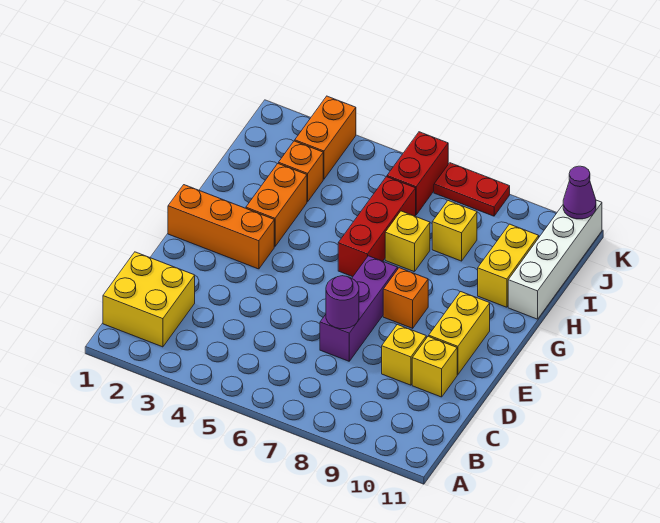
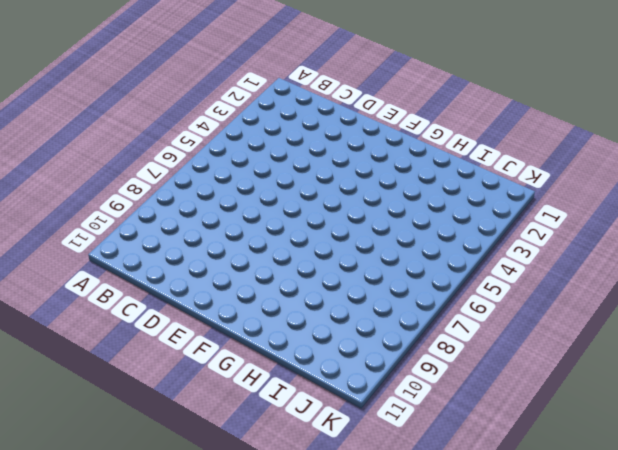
none -> yellow 2x2 brick [103,252,195,347]
none -> purple 1x3 brick [320,256,398,361]
none -> yellow 1x1 brick [382,325,426,385]

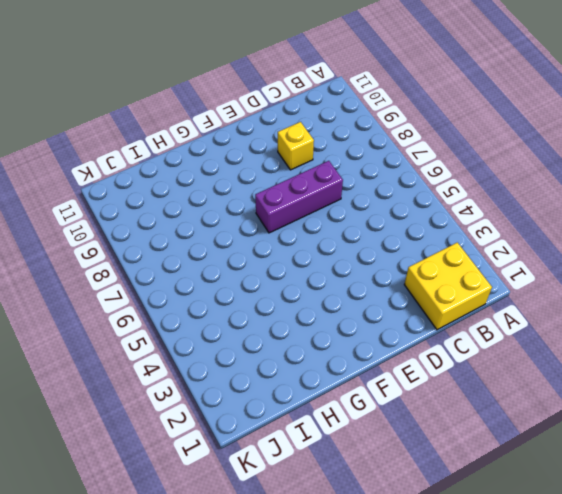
none -> yellow 1x1 brick [412,336,457,397]
none -> yellow 1x2 brick [429,292,490,375]
none -> orange 1x3 brick [168,185,274,269]

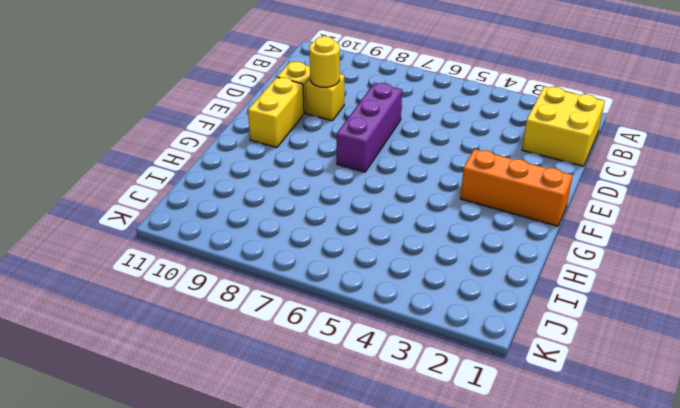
yellow 1x1 round brick [309,36,340,87] -> none
none -> orange 1x1 brick [383,268,428,328]
none -> orange 1x2 brick [246,164,307,246]
none -> red 1x3 brick [338,177,416,277]

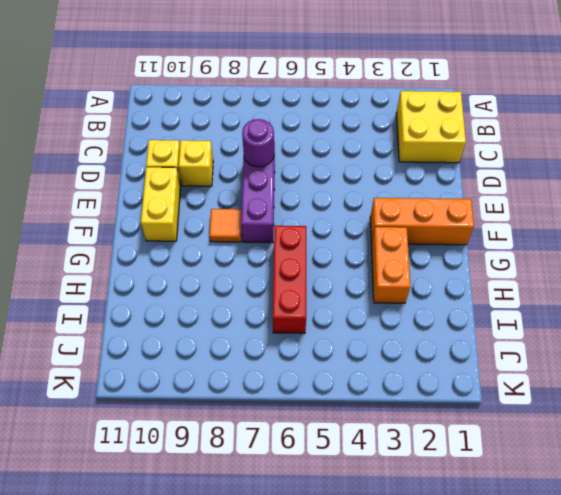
orange 1x1 tile [209,209,242,242] -> orange 1x1 brick [383,268,428,328]
none -> yellow 1x1 brick [385,211,430,272]
none -> yellow 1x2 brick [478,224,539,307]
none -> white 1x4 brick [508,200,602,319]

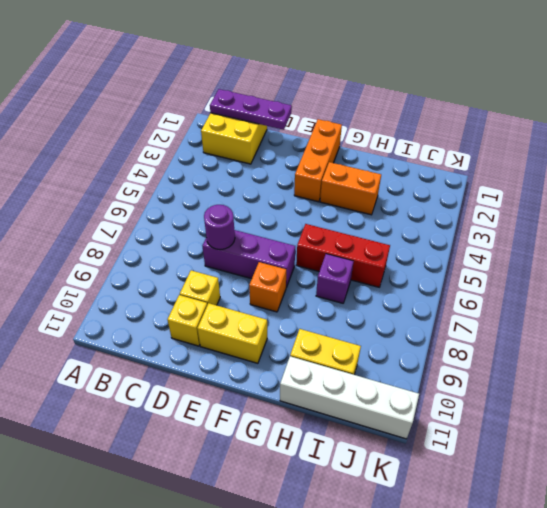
purple 1x3 plate [210,89,292,130] -> none
purple 1x1 brick [316,254,354,303] -> yellow 1x1 brick [385,211,430,272]
none -> orange 1x1 brick [279,141,323,202]
none -> yellow 1x1 brick [432,201,477,261]
none -> orange 1x2 brick [295,96,356,179]

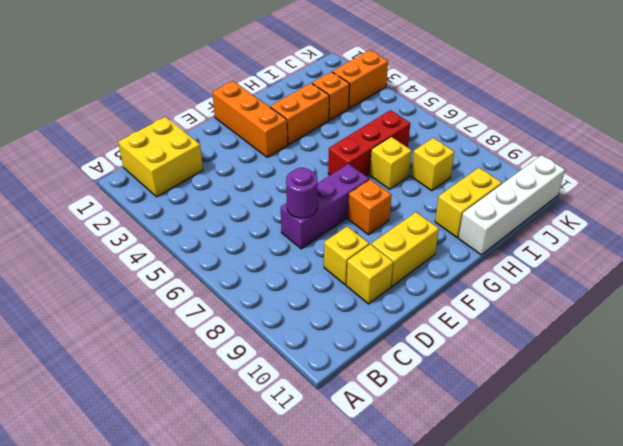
none -> red 1x2 brick [387,132,448,215]
none -> red 1x2 plate [434,163,510,216]
none -> purple 1x1 cone [563,166,596,219]

